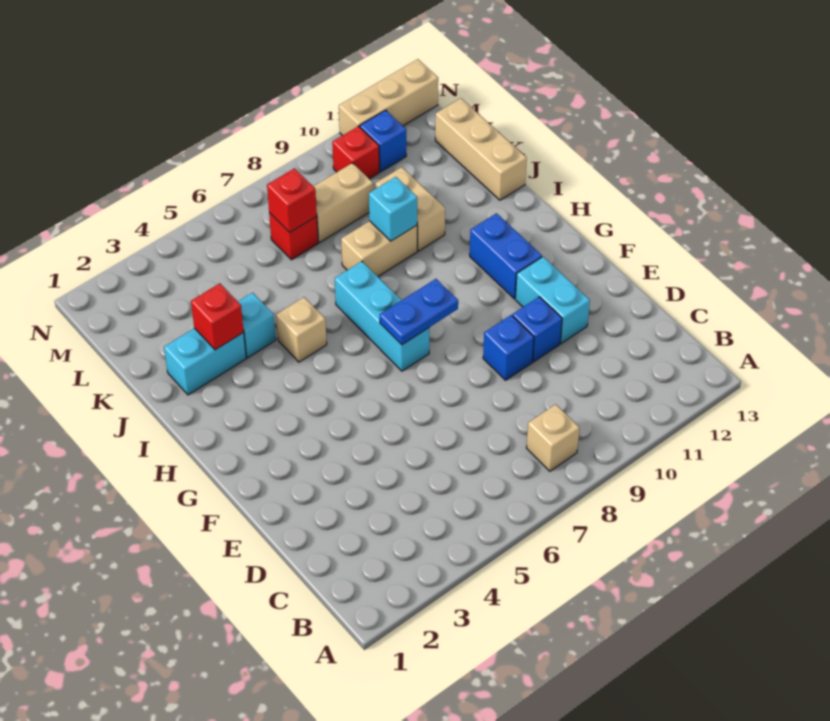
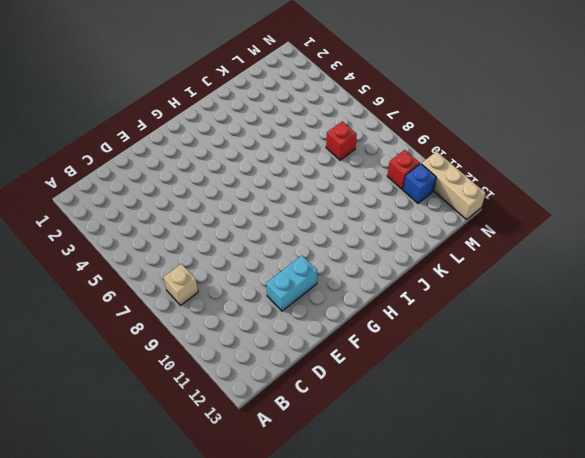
none -> blue 1x1 brick [483,315,534,380]
none -> blue 1x1 brick [512,297,562,362]
none -> cyan 1x3 brick [335,261,429,371]

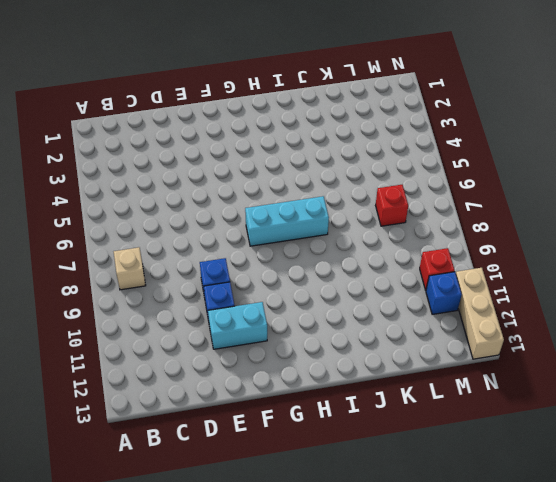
none -> blue 1x2 brick [470,213,542,299]
none -> tan 1x1 brick [276,297,327,362]
none -> cyan 1x2 brick [164,328,246,395]

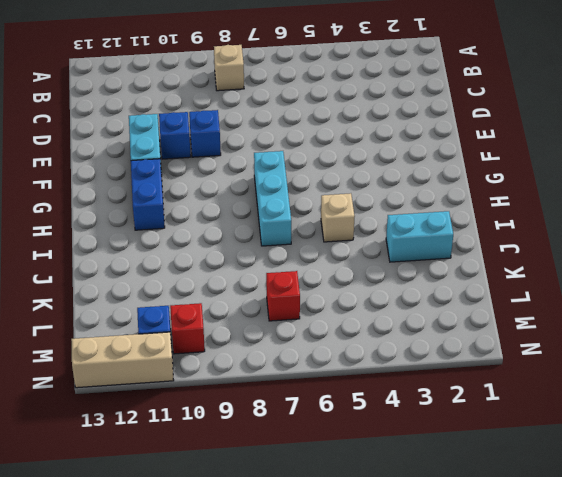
none -> cyan 1x1 brick [238,293,276,358]
none -> tan 1x2 brick [341,221,417,276]
none -> tan 1x2 brick [375,167,445,251]

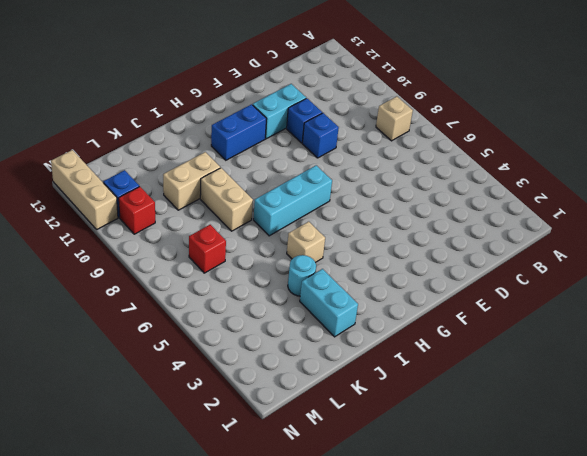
cyan 1x1 round brick [288,255,316,296] -> cyan 1x1 brick [238,293,276,358]
none -> tan 1x3 brick [435,98,527,200]
none -> tan 1x2 brick [313,163,373,242]
none -> blue 1x2 plate [380,279,458,345]

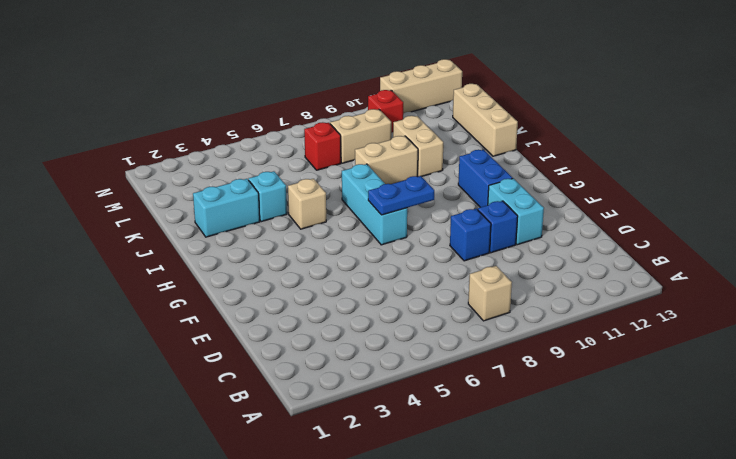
none -> blue 1x1 brick [360,110,406,172]
none -> red 1x1 brick [191,283,244,350]
none -> cyan 1x1 brick [369,177,417,241]

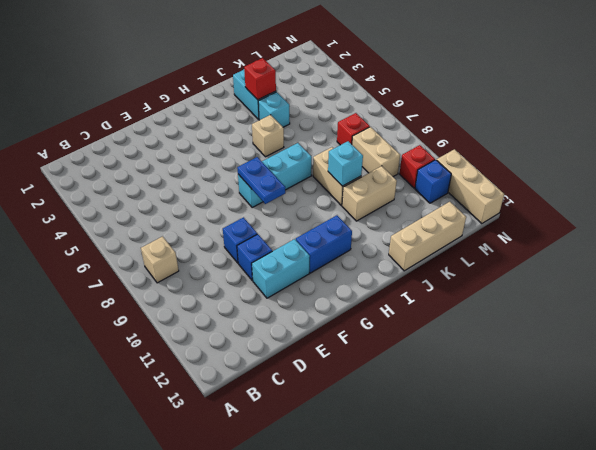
none -> red 1x1 brick [267,168,317,233]

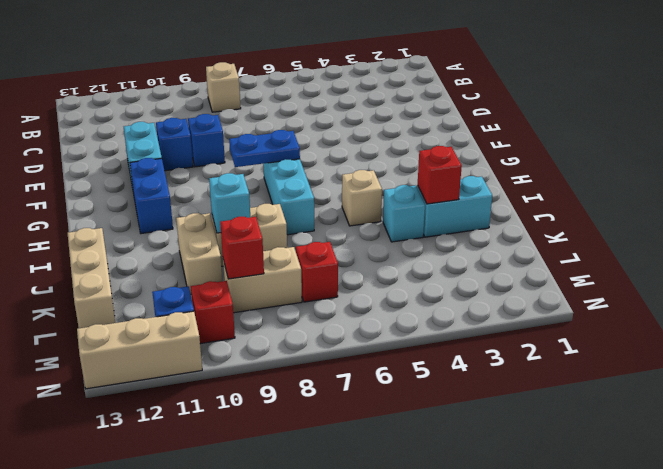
red 1x1 brick [220,217,264,279] -> red 1x1 brick moved to [267,168,317,233]

